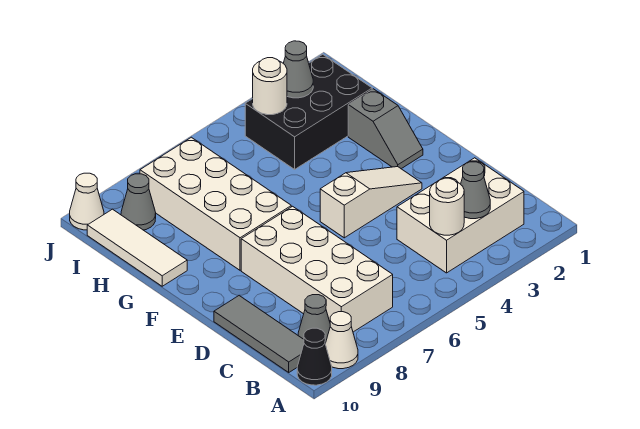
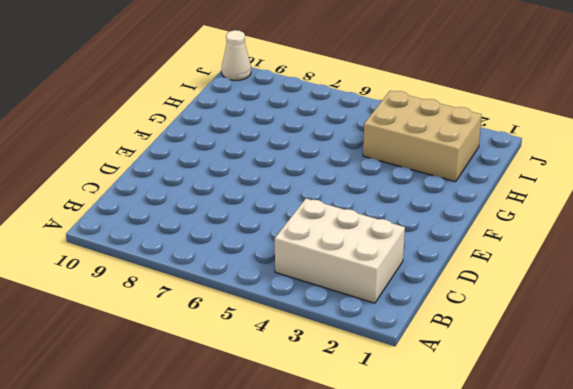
tan 2x3 brick [363,91,482,182] -> black 2x3 brick [245,54,372,169]
none -> white 1x1 cone [325,312,358,369]
none -> black 1x1 cone [297,328,332,385]
none -> white 2x4 brick [241,206,393,332]

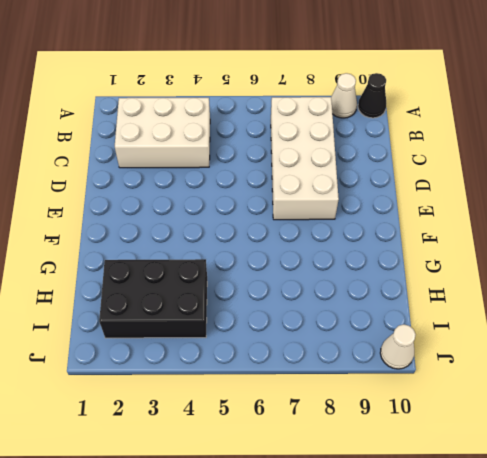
none -> grey 1x1 cone [298,295,330,343]
none -> grey 1x3 tile [214,296,304,372]
none -> white 1x3 slope [320,167,422,238]

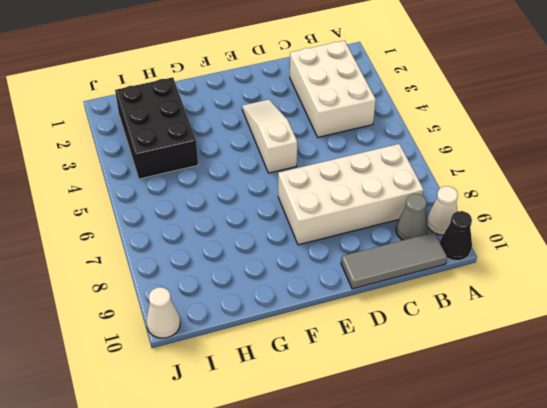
none -> grey 1x2 slope [348,89,423,169]
none -> white 2x4 brick [140,137,291,270]
none -> white 1x3 tile [87,209,187,286]

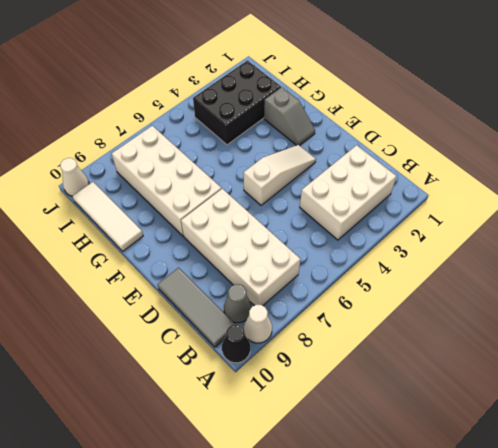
none -> grey 1x1 cone [121,174,156,230]
none -> grey 1x1 cone [461,162,490,219]
none -> white 1x1 round brick [430,178,464,235]

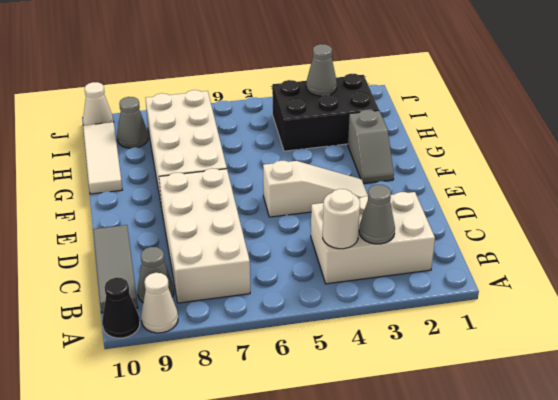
none -> white 1x1 round brick [253,58,287,115]

